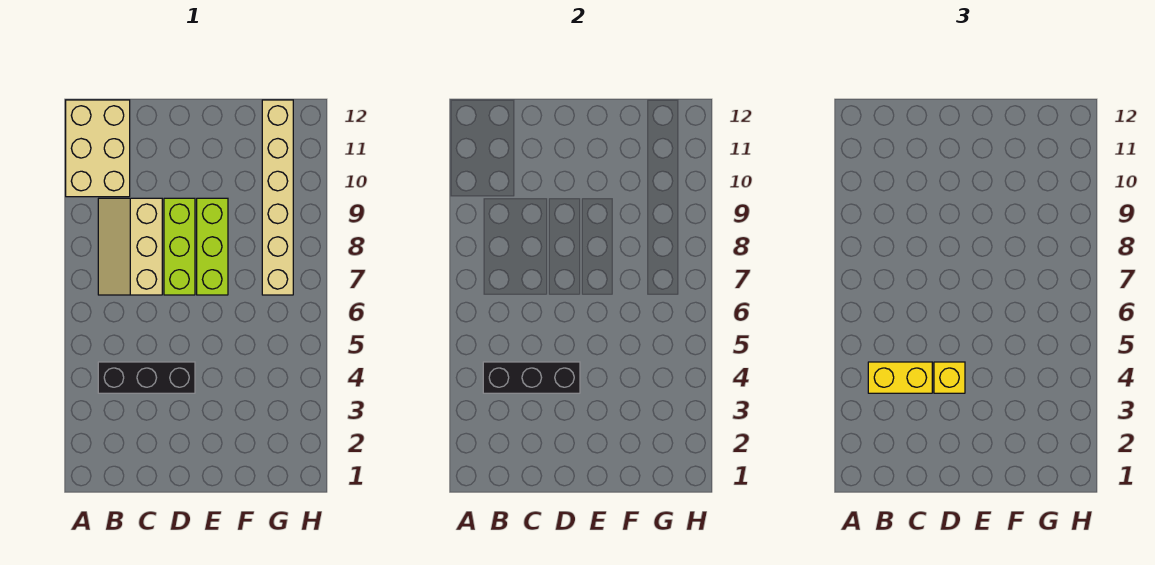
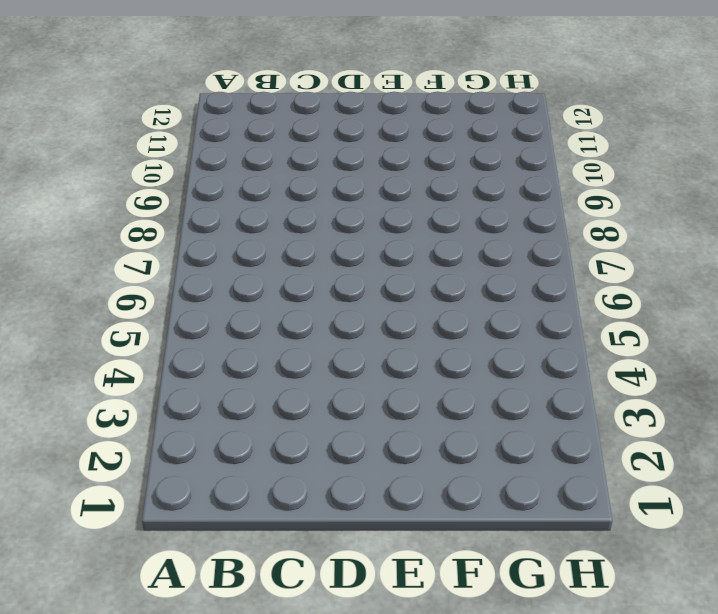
none -> tan 2x3 brick [66,100,130,197]
none -> black 1x3 brick [98,362,195,393]

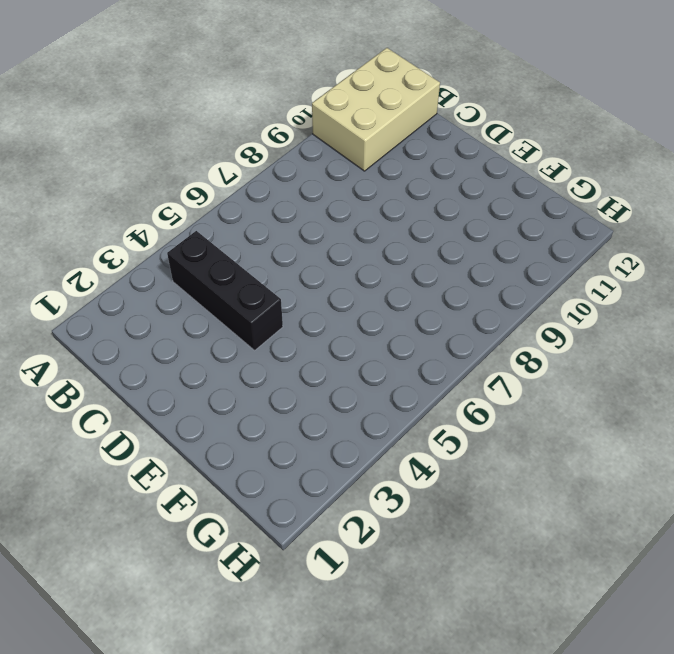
none -> tan 2x3 slope [98,198,162,295]
none -> lime 1x3 brick [164,198,195,295]

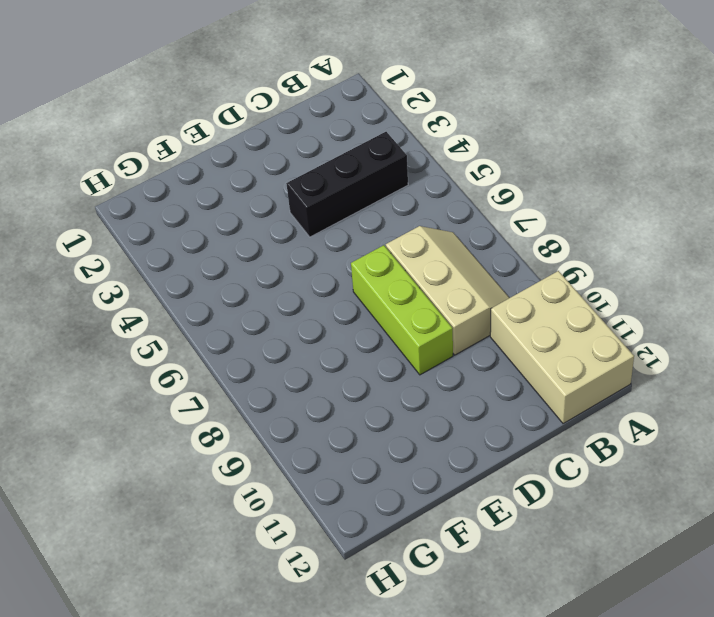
none -> lime 1x3 brick [197,198,228,295]
none -> tan 1x6 brick [262,100,293,295]

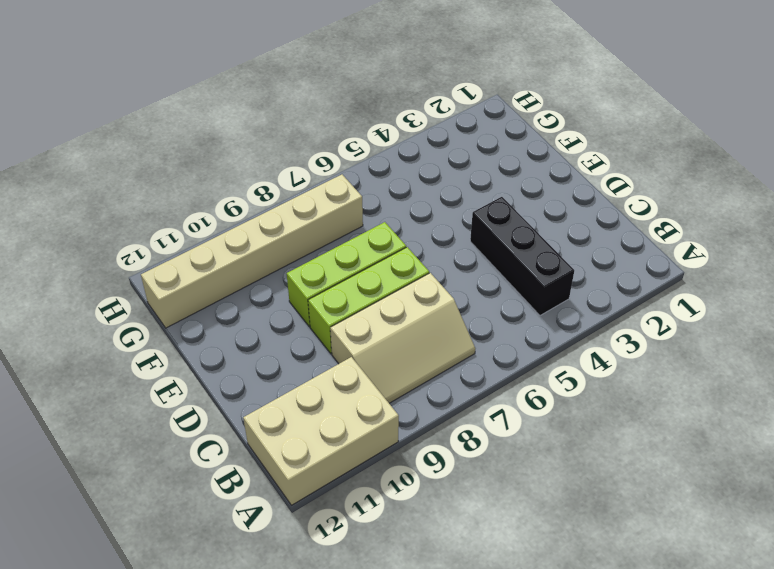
none -> black 1x3 brick [483,362,580,393]
none -> yellow 1x2 brick [868,362,932,393]

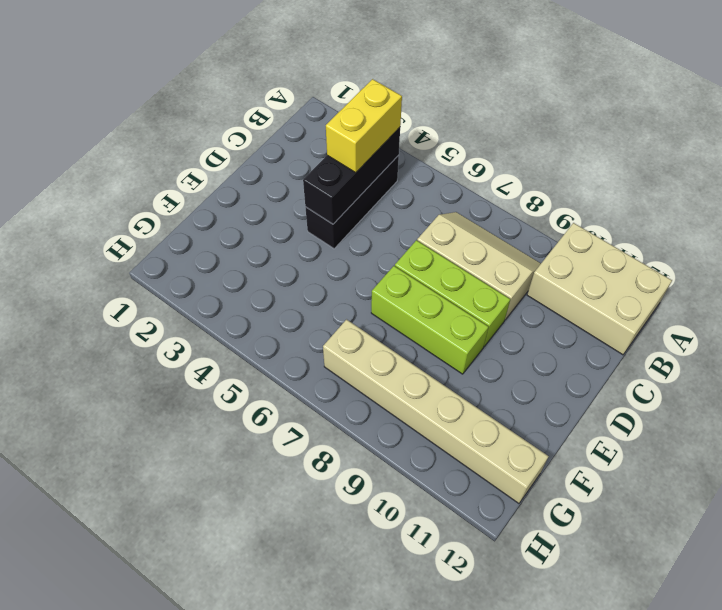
none -> yellow 1x1 brick [934,362,965,393]

